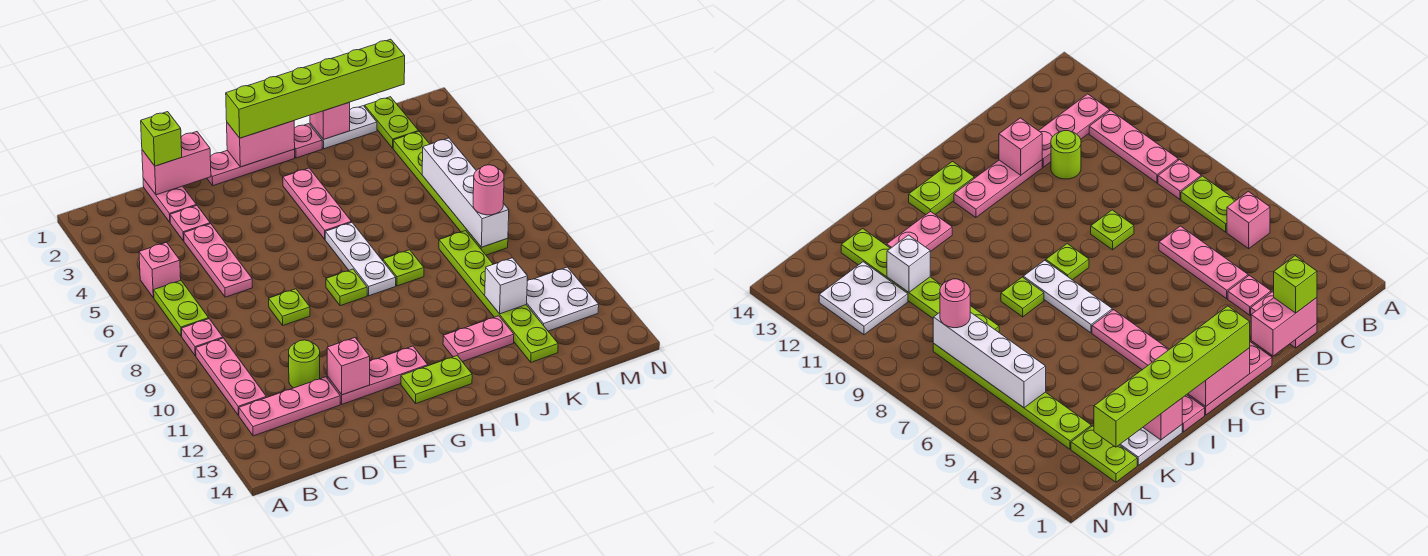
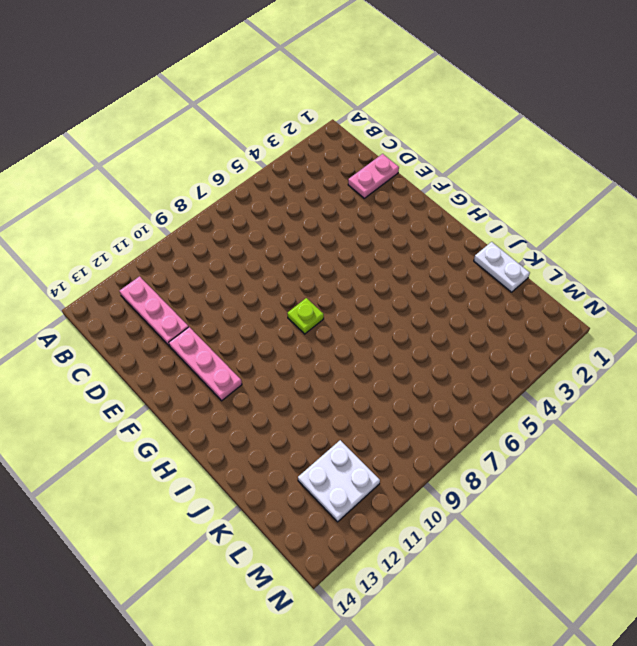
none -> pink 1x1 brick [139,242,181,298]
none -> lime 1x2 plate [154,281,209,336]
none -> pink 1x1 plate [182,319,223,356]
none -> pink 1x3 plate [196,338,266,416]

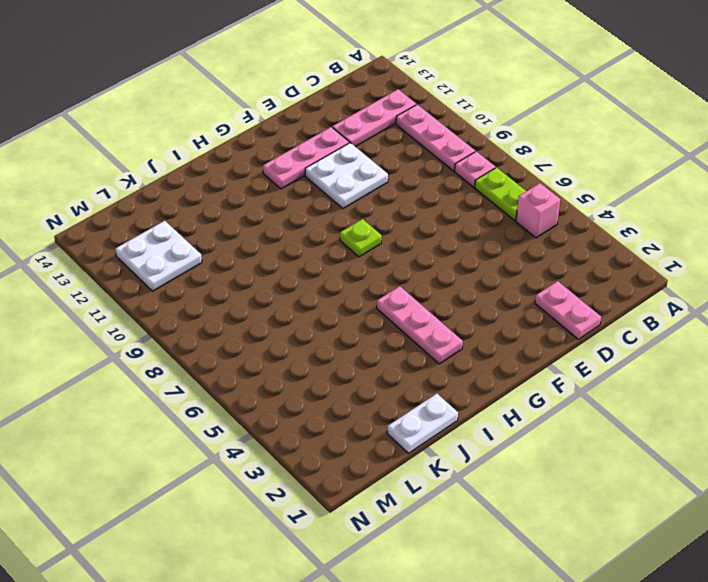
white 2x2 plate [305,143,388,209] -> none
none -> pink 1x1 plate [170,205,210,241]
none -> pink 1x3 plate [184,224,253,297]
none -> lime 1x1 round brick [289,340,320,388]
none -> lime 1x1 plate [269,289,310,325]

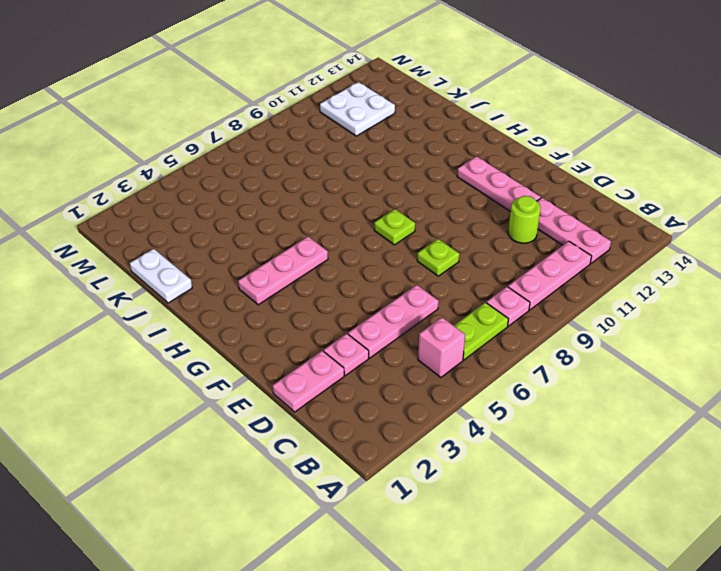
none -> pink 1x3 plate [207,150,295,186]
none -> lime 1x2 plate [401,356,472,403]
none -> white 1x3 plate [325,223,396,296]
none -> pink 1x1 plate [294,124,322,158]

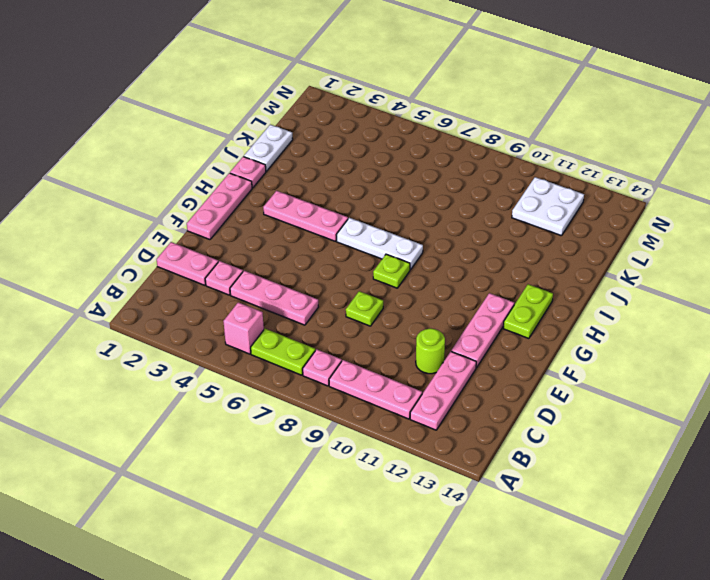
none -> lime 1x1 plate [383,250,424,286]
none -> pink 1x2 plate [443,316,514,362]
none -> lime 1x6 plate [439,231,558,362]
none -> lime 1x2 plate [365,97,419,148]

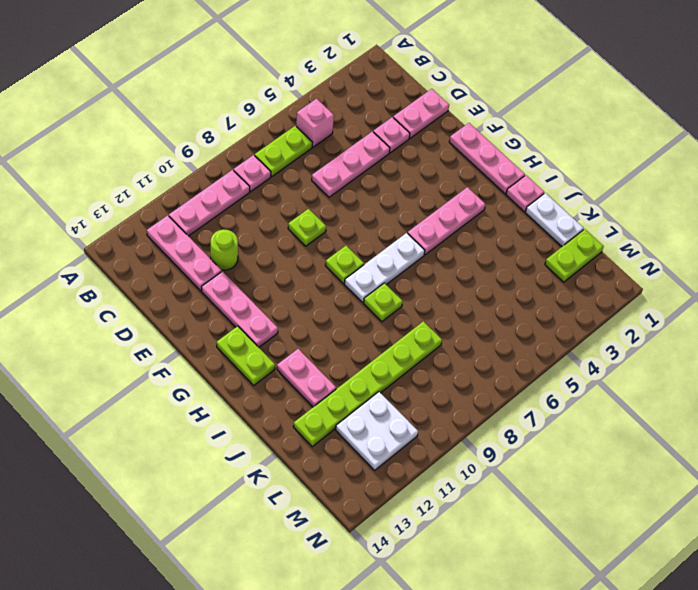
none -> lime 1x6 plate [393,132,508,255]
none -> pink 1x2 brick [142,132,211,195]
none -> pink 1x1 brick [327,338,370,395]
none -> pink 1x2 brick [227,121,295,167]

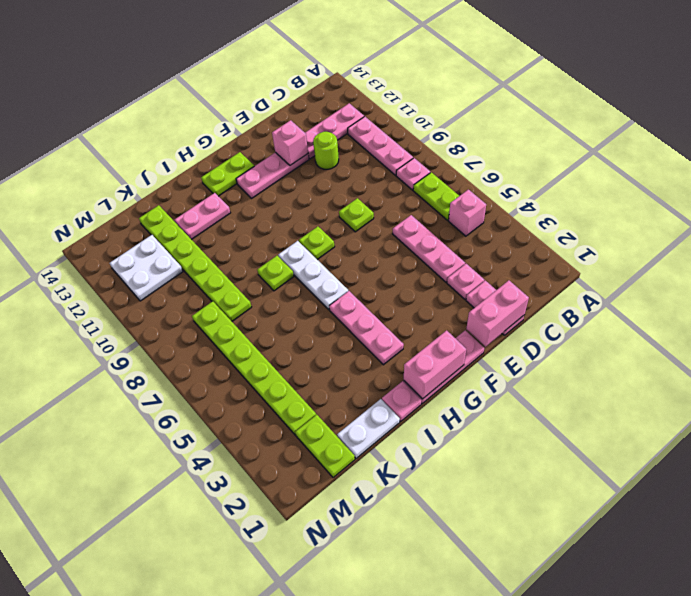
none -> pink 1x1 brick [310,103,350,140]
none -> white 1x1 brick [485,258,528,314]
none -> white 1x4 brick [422,138,509,247]
none -> lime 1x1 brick [141,112,182,166]

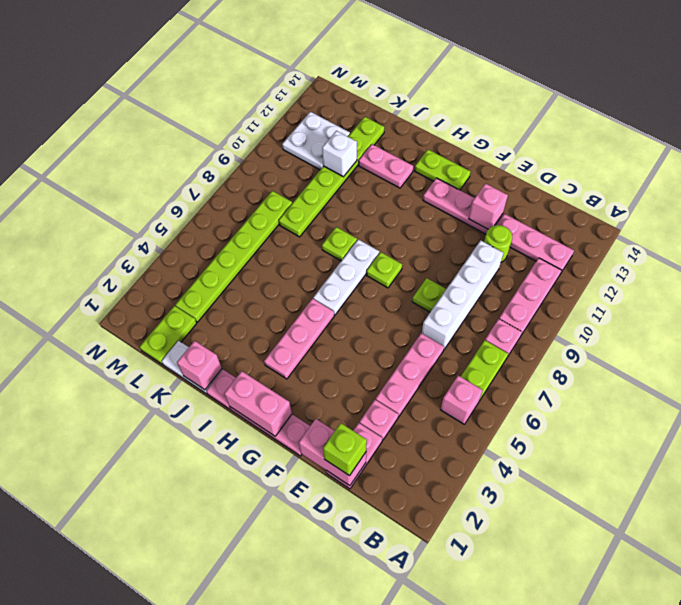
white 1x4 brick [422,241,503,349] -> white 1x4 brick moved to [422,138,509,247]
none -> lime 1x6 brick [226,39,405,138]
none -> pink 1x1 round brick [473,165,504,215]

